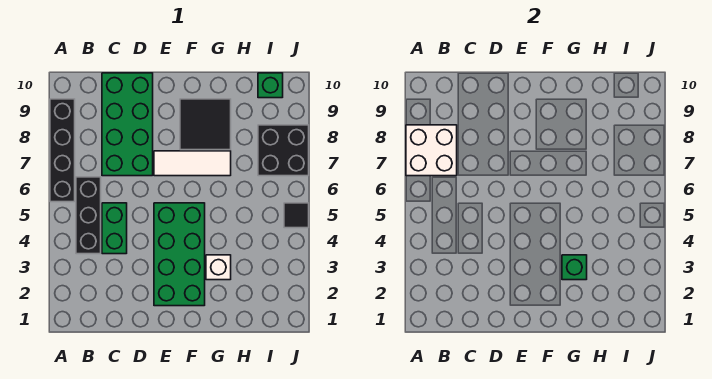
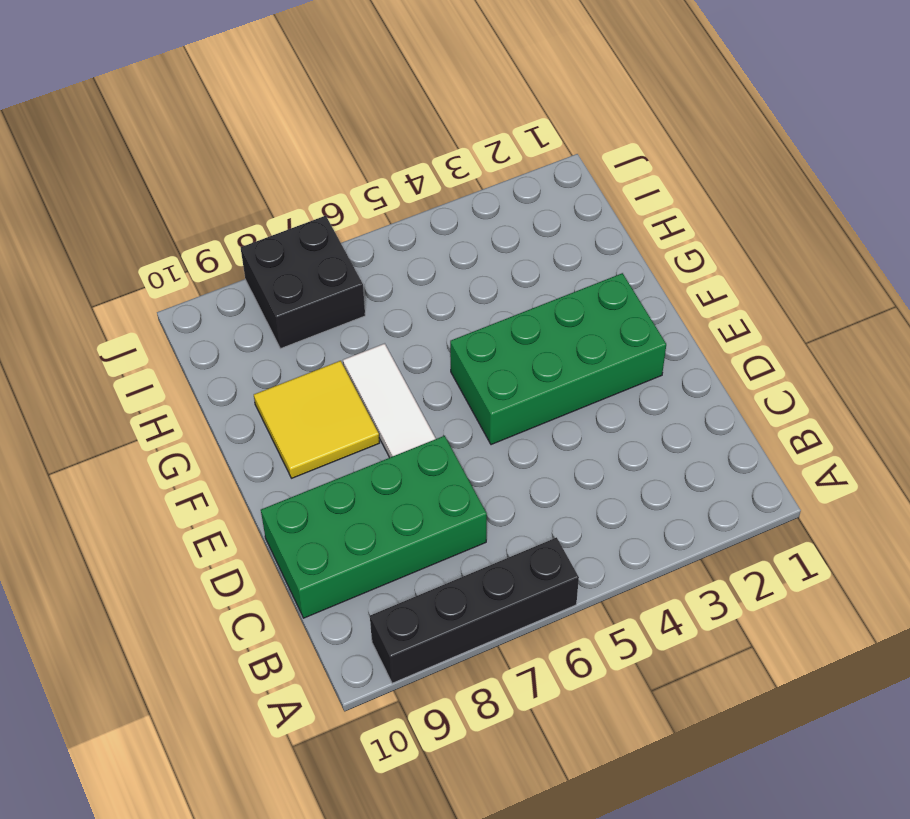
yellow 2x2 tile [254,361,379,478] -> black 2x2 tile [180,99,231,150]
none -> black 1x3 brick [76,177,101,254]
none -> green 1x2 brick [102,203,127,254]
none -> white 1x1 brick [206,255,231,280]

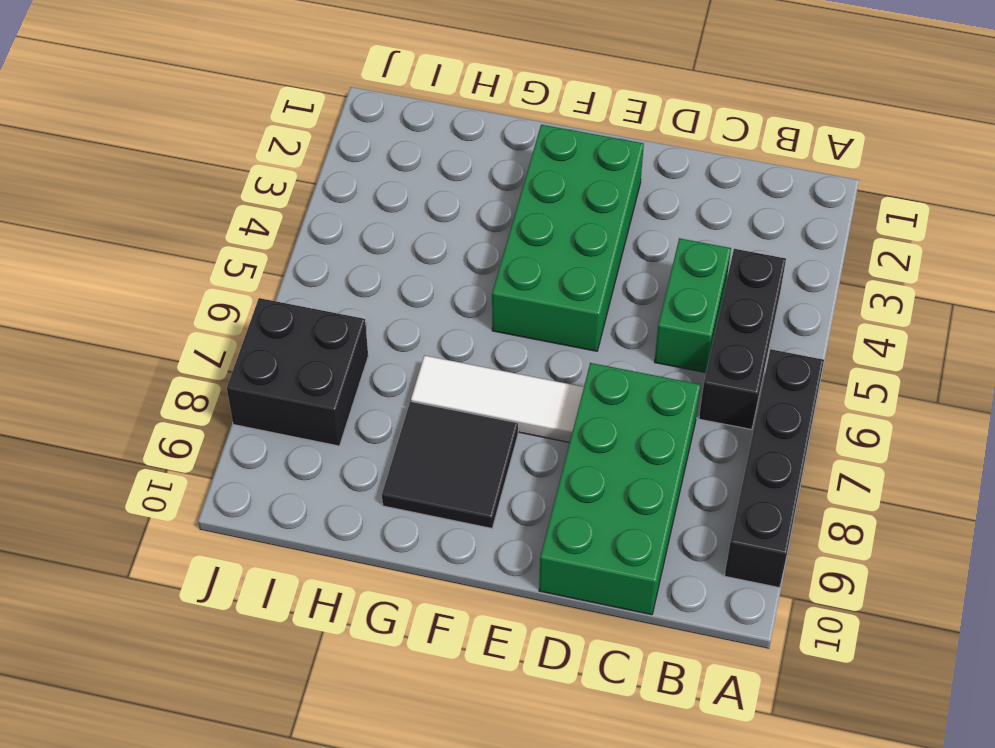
none -> white 1x1 brick [206,255,231,280]
none -> green 1x1 brick [258,73,283,98]
none -> black 1x1 tile [284,203,309,228]

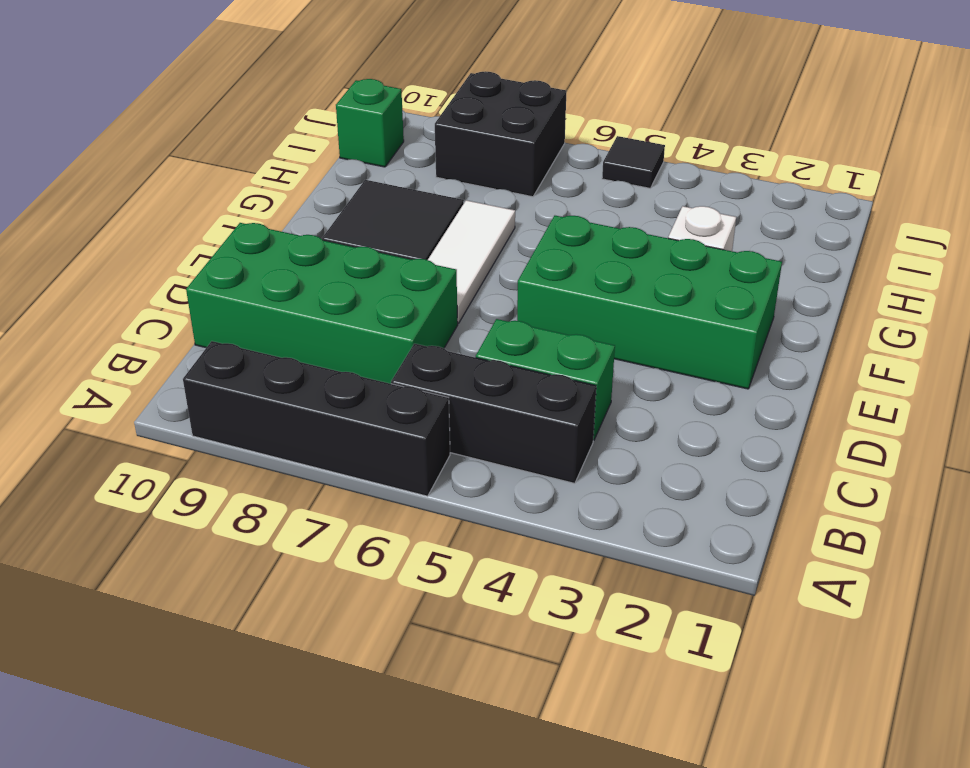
none -> white 2x2 brick [406,125,457,176]
none -> green 1x1 brick [562,255,587,280]

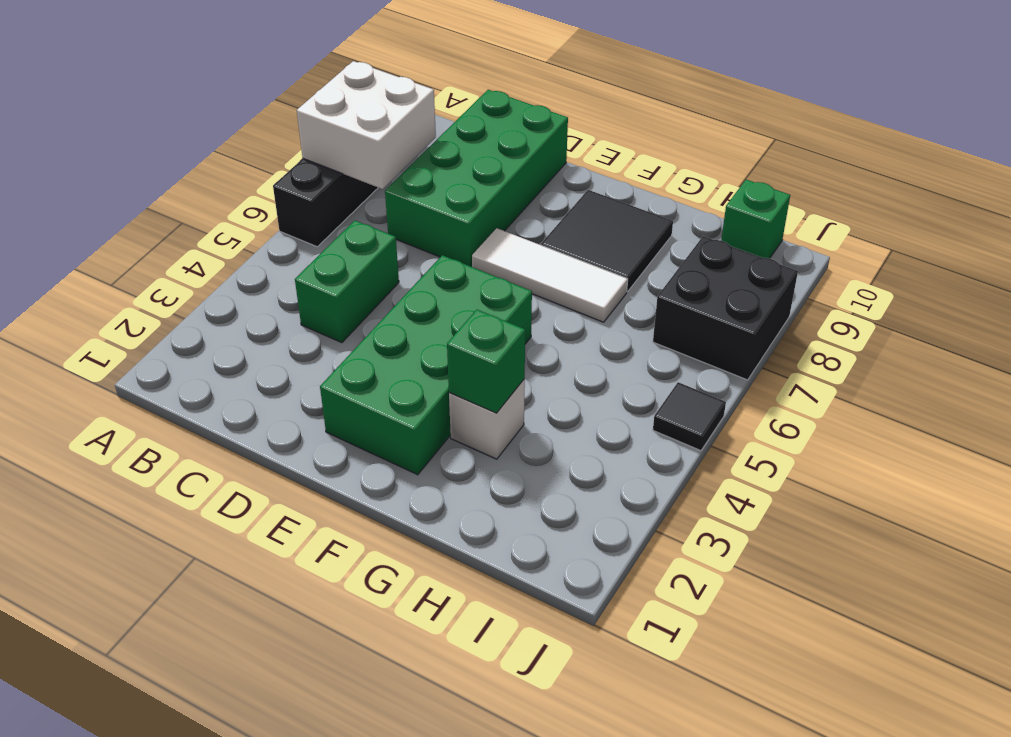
none -> black 1x3 brick [76,177,101,254]

